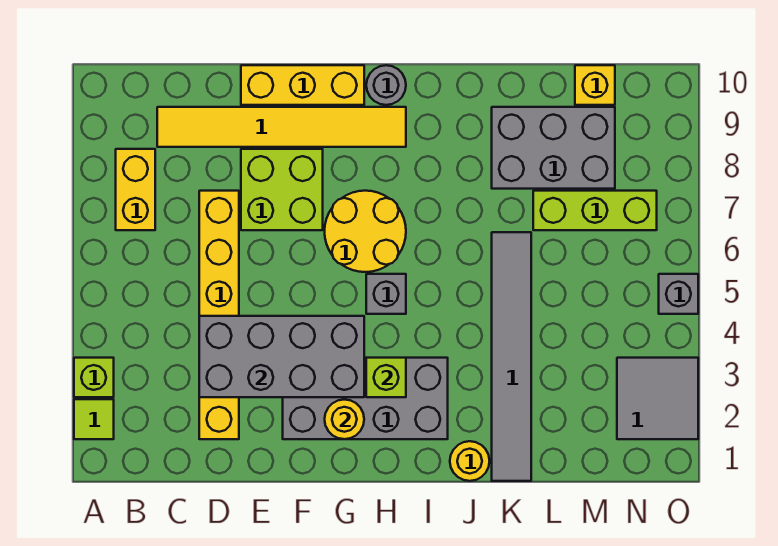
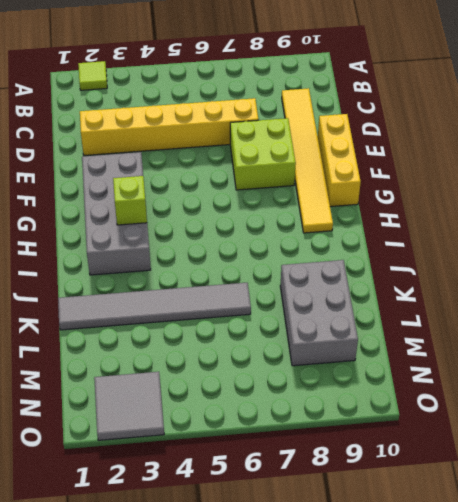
none -> lime 1x1 brick [74,358,114,397]
none -> yellow 1x2 brick [116,149,155,230]
none -> yellow 2x2 round brick [325,191,406,272]

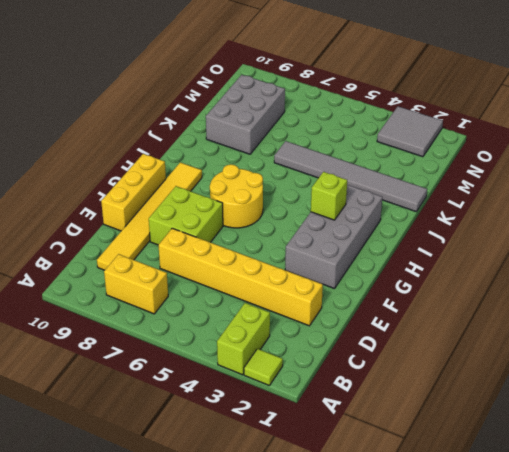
lime 1x2 brick [217,303,270,375] -> lime 1x1 brick [74,358,114,397]
none -> grey 1x1 brick [366,274,406,314]
none -> grey 1x1 round brick [366,65,406,105]
none -> yellow 1x1 round brick [450,441,490,481]

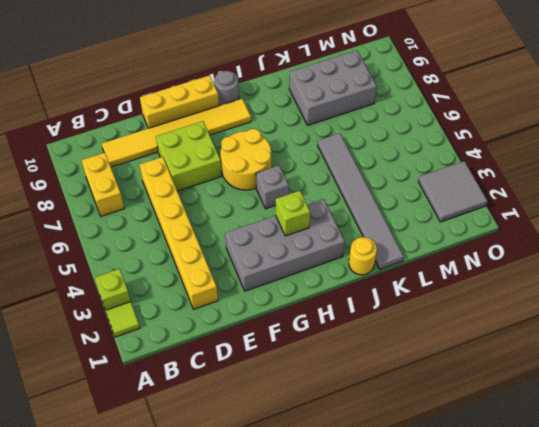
none -> lime 1x3 brick [533,191,657,230]
none -> yellow 1x1 brick [575,65,615,105]
none -> grey 1x1 brick [659,274,698,314]

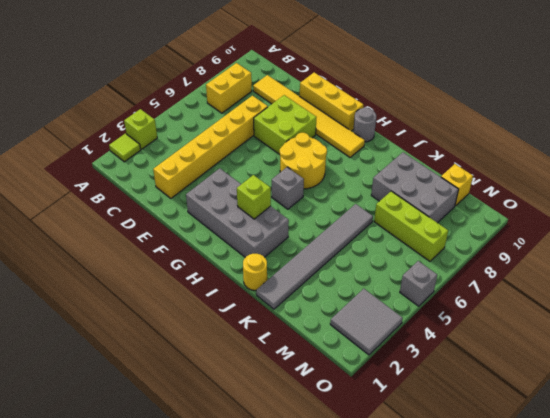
none -> grey 2x4 brick [199,316,364,397]
none -> yellow 1x1 round brick [325,400,364,439]

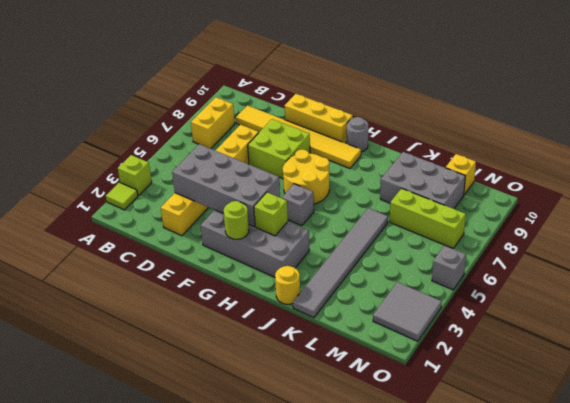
lime 1x1 round brick [224,201,249,239] -> yellow 1x1 round brick [325,400,364,439]

